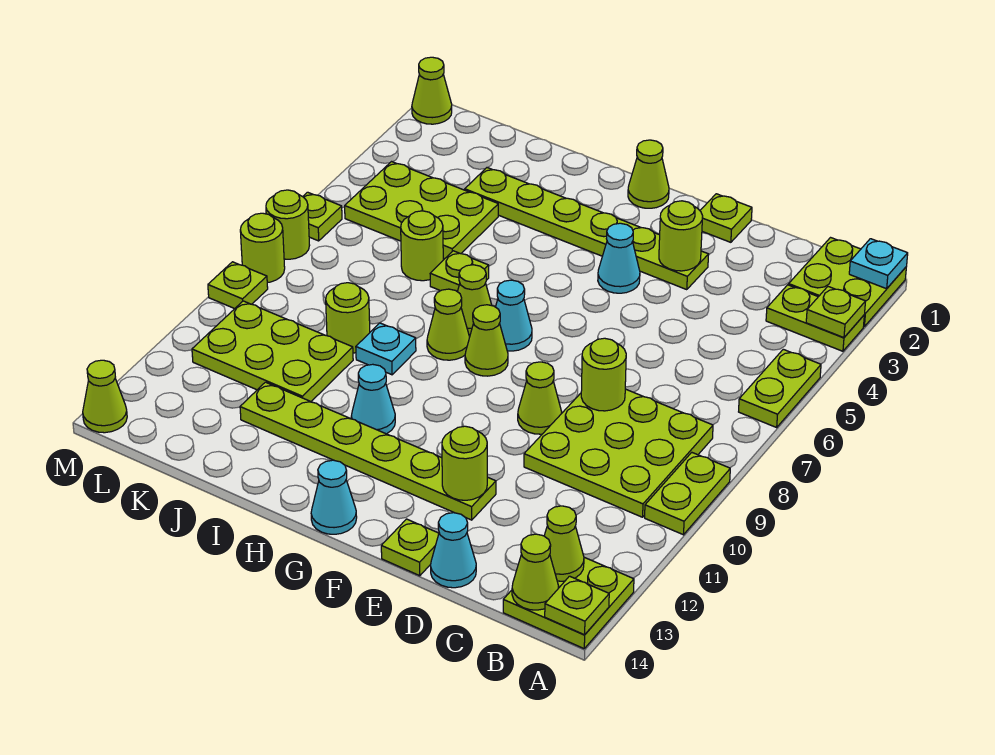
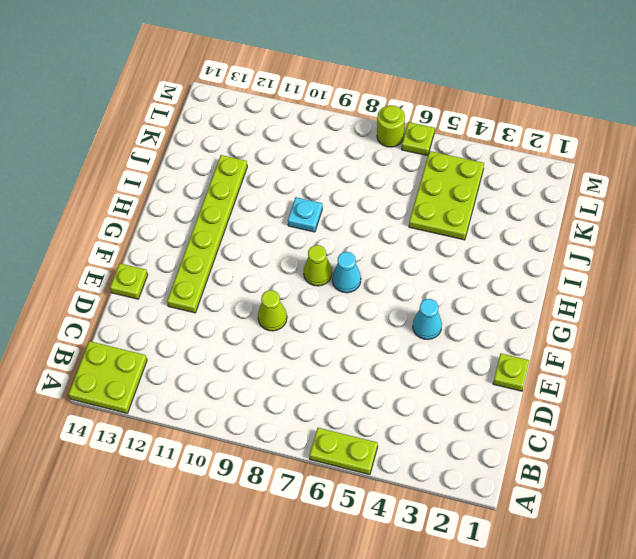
none -> lime 2x2 plate [789,238,906,326]
none -> lime 1x2 plate [766,285,864,351]
none -> lime 1x2 plate [645,452,730,535]
none -> lime 3x3 plate [524,389,713,517]

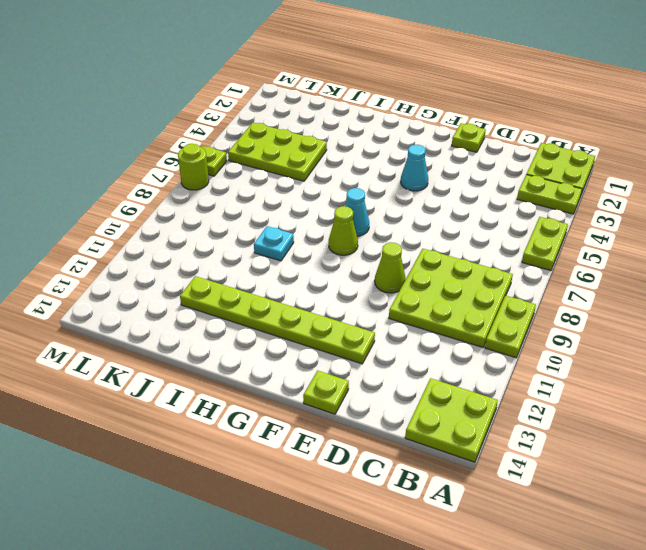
none -> cyan 1x1 cone [431,513,476,588]
none -> lime 1x6 plate [465,168,709,290]
none -> lime 1x1 cone [628,140,669,208]
none -> cyan 1x1 cone [311,460,357,534]

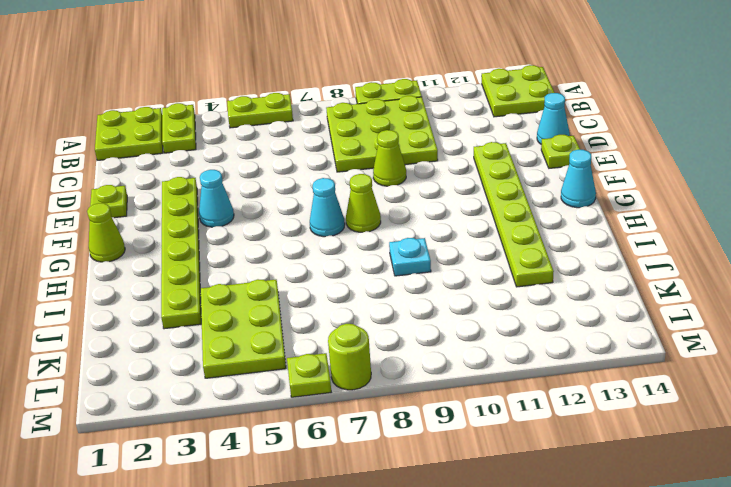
none -> lime 1x1 cone [458,265,492,335]
none -> lime 1x1 cone [427,289,470,360]
none -> cyan 1x1 cone [351,364,395,434]
none -> lime 1x1 plate [430,251,489,292]

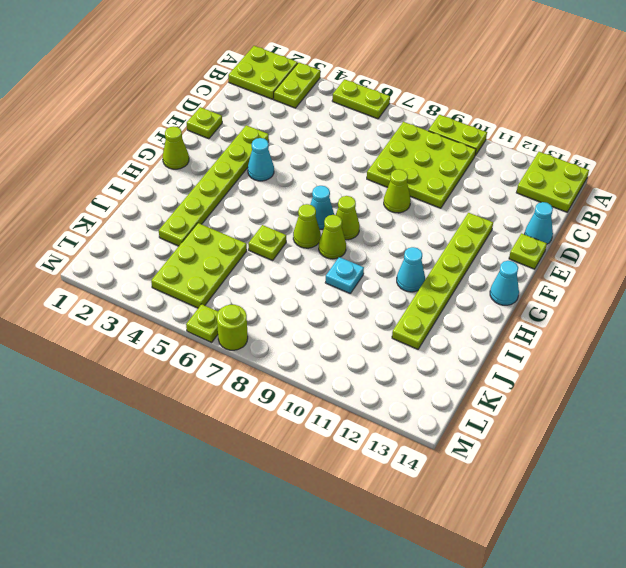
none -> lime 1x1 round brick [401,211,443,281]
none -> lime 1x1 round brick [326,283,370,353]
none -> lime 2x3 plate [192,301,353,401]
none -> lime 1x1 cone [412,57,452,124]

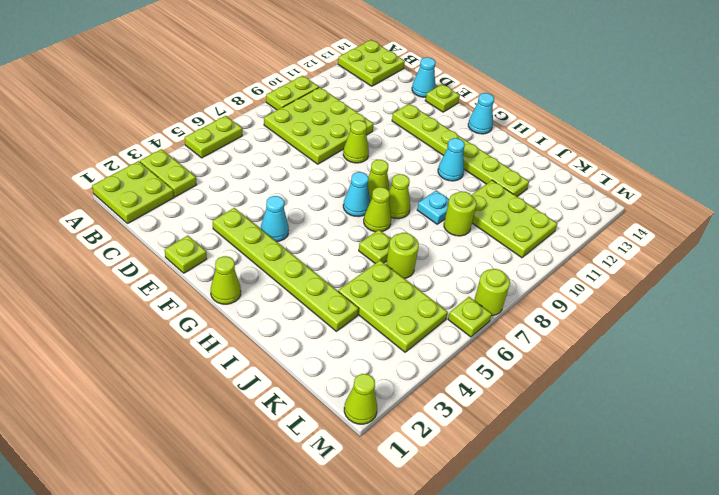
none -> lime 1x1 round brick [240,213,285,283]
none -> lime 1x1 plate [208,262,268,309]
none -> lime 1x1 cone [83,360,127,433]
none -> cyan 1x1 plate [849,239,908,289]

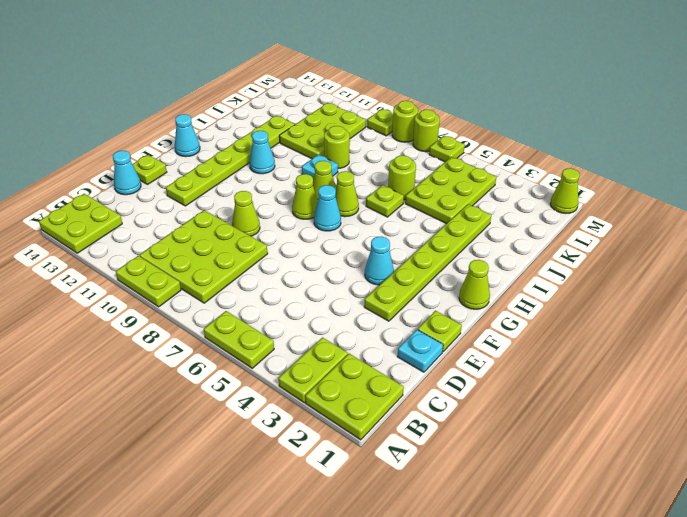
cyan 1x1 plate [397,330,443,372] -> cyan 1x1 plate moved to [849,239,908,289]
none -> lime 1x1 cone [83,360,127,433]
none -> lime 1x1 plate [806,287,866,338]
none -> lime 1x1 plate [545,576,609,635]
none -> lime 1x1 cone [544,506,584,581]

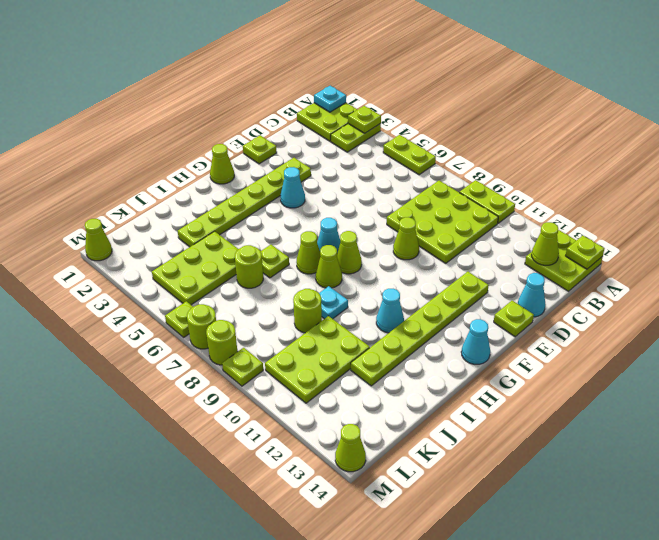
none -> lime 1x1 cone [512,534,559,610]
none -> lime 1x1 round brick [581,338,626,411]
none -> lime 1x1 round brick [659,201,703,271]
none -> lime 1x1 round brick [442,426,487,500]

